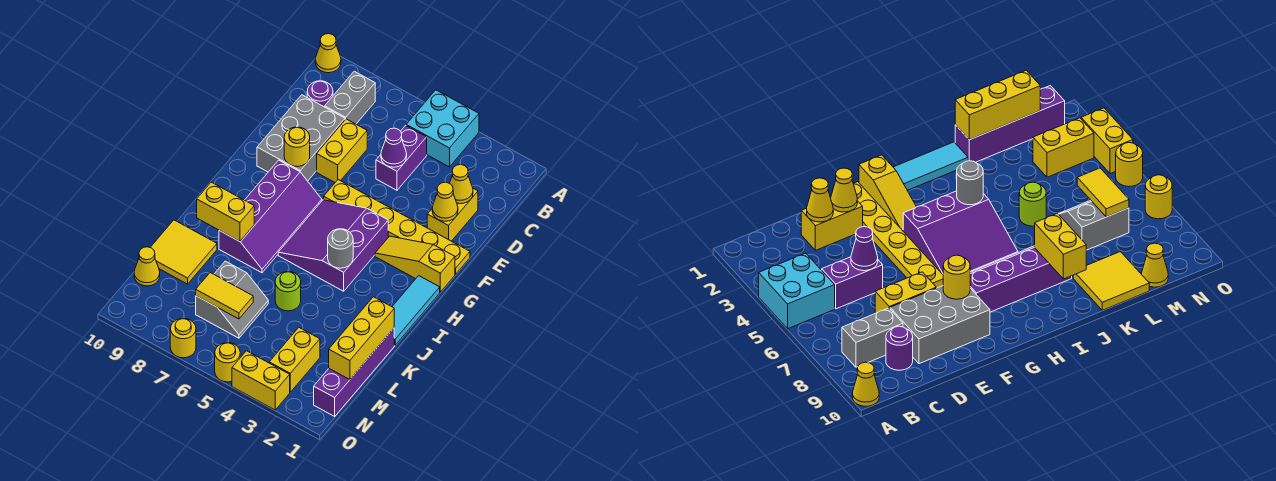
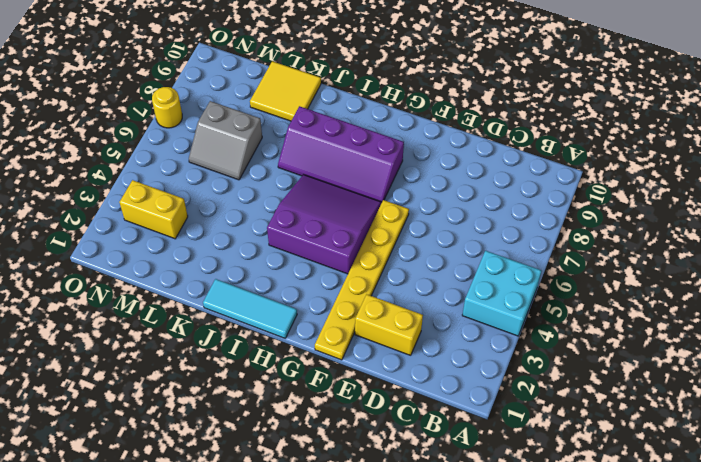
none -> yellow 1x1 cone [315,34,341,73]
none -> grey 1x2 brick [325,71,375,124]
none -> purple 1x2 brick [376,125,427,190]
none -> purple 1x1 round brick [307,81,333,107]

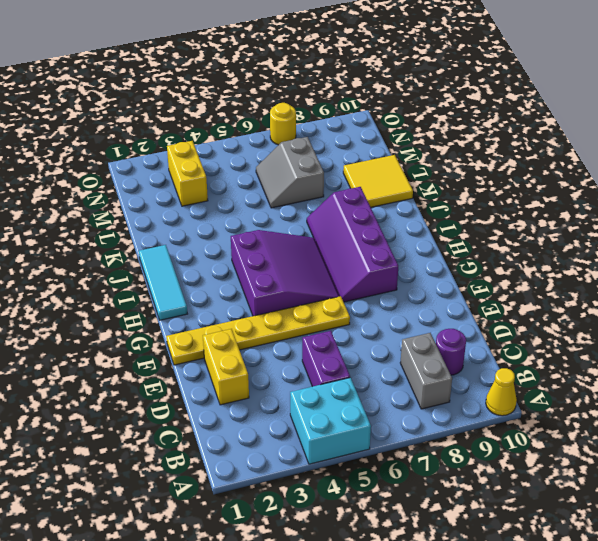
none -> yellow 1x2 brick [317,119,367,182]
none -> grey 2x3 brick [257,95,345,181]
none -> yellow 1x3 slope [375,236,455,292]
none -> purple 1x4 brick [314,328,394,416]

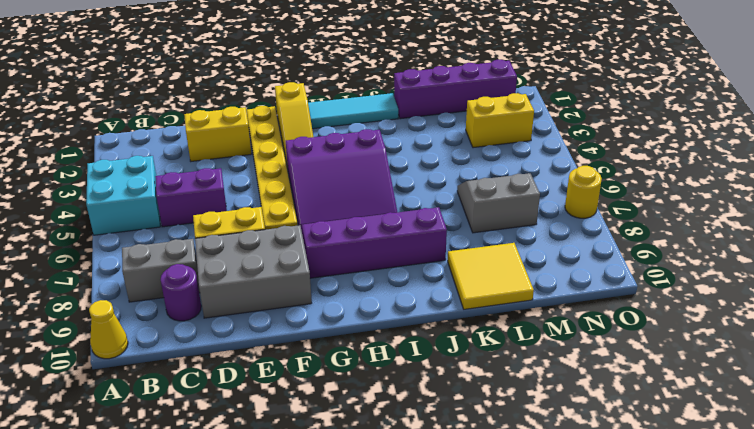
none -> lime 1x1 round brick [275,271,301,311]
none -> yellow 1x1 cone [134,247,160,286]
none -> yellow 1x2 brick [232,351,290,410]
none -> yellow 1x1 round brick [215,343,240,382]

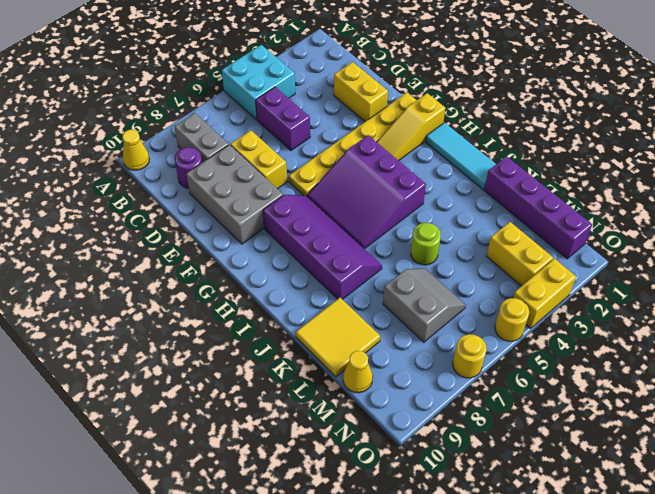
none -> yellow 1x1 cone [450,165,473,204]
none -> purple 1x1 cone [381,128,407,167]
none -> yellow 1x1 cone [432,182,458,221]
none -> yellow 1x1 round brick [284,127,310,167]

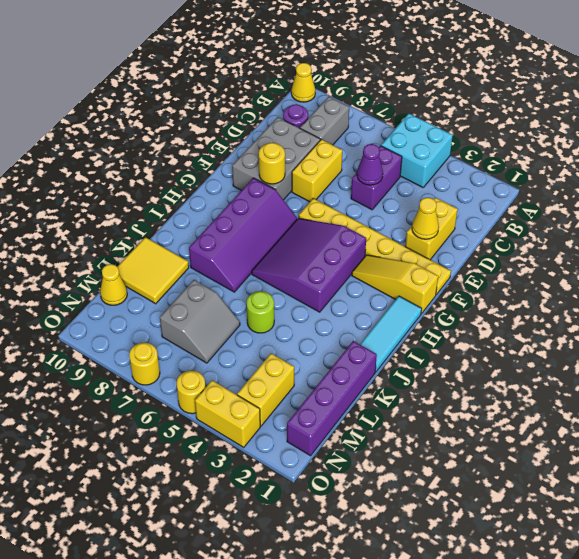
none -> yellow 1x1 cone [450,165,473,204]
none -> grey 1x1 round brick [328,229,353,268]
none -> yellow 1x2 brick [197,182,254,242]
none -> yellow 1x3 brick [329,297,394,380]

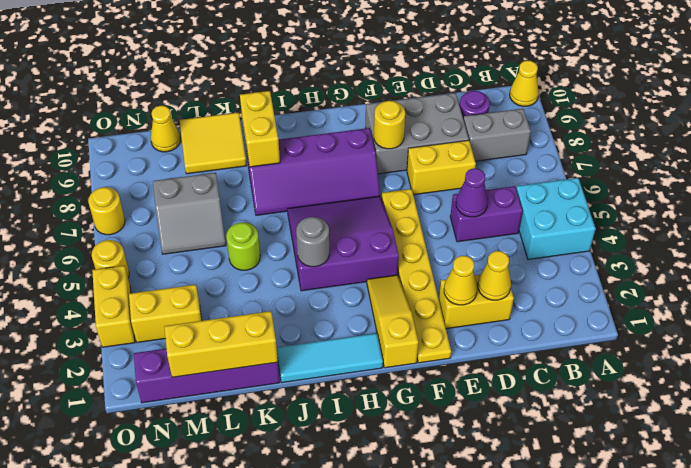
none -> yellow 1x2 tile [196,273,253,319]

